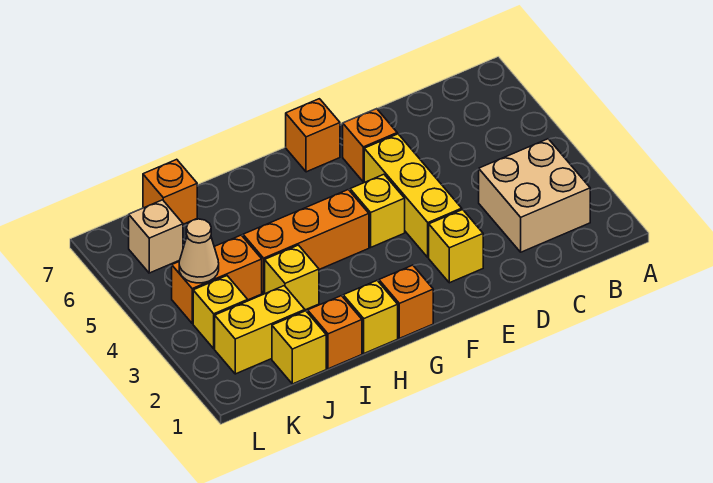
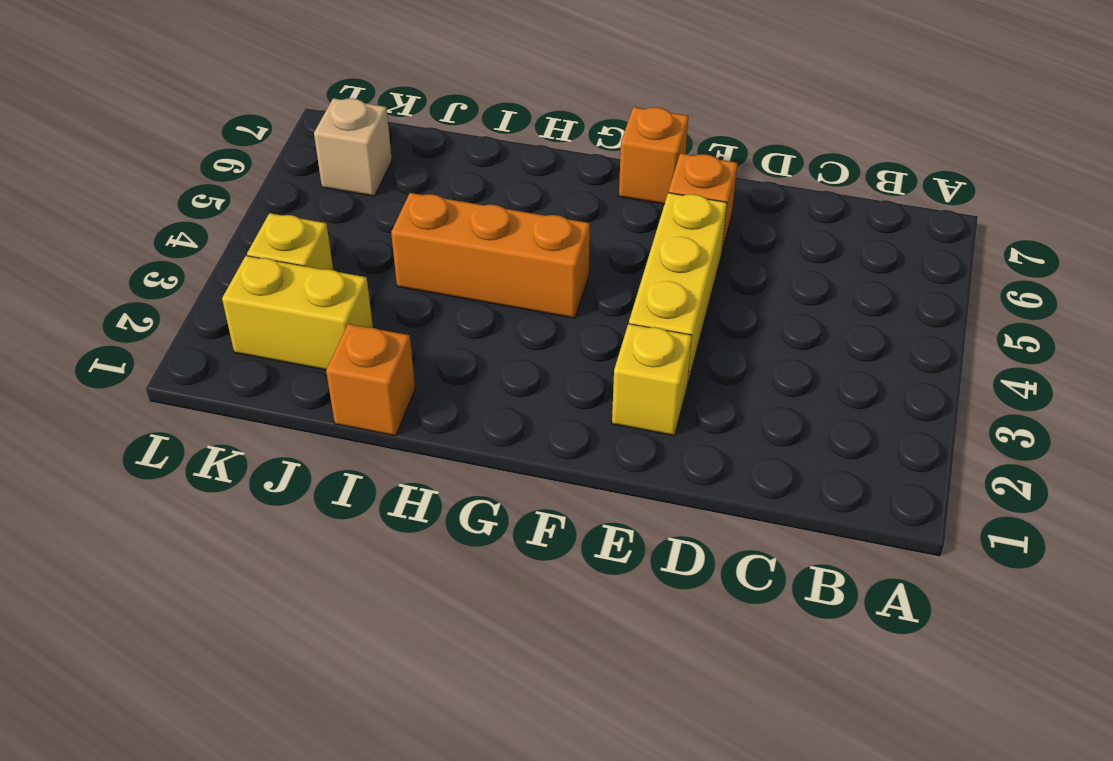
none -> tan 2x2 brick [479,139,590,252]
none -> yellow 1x1 brick [350,174,405,247]
none -> orange 1x1 brick [379,265,433,338]

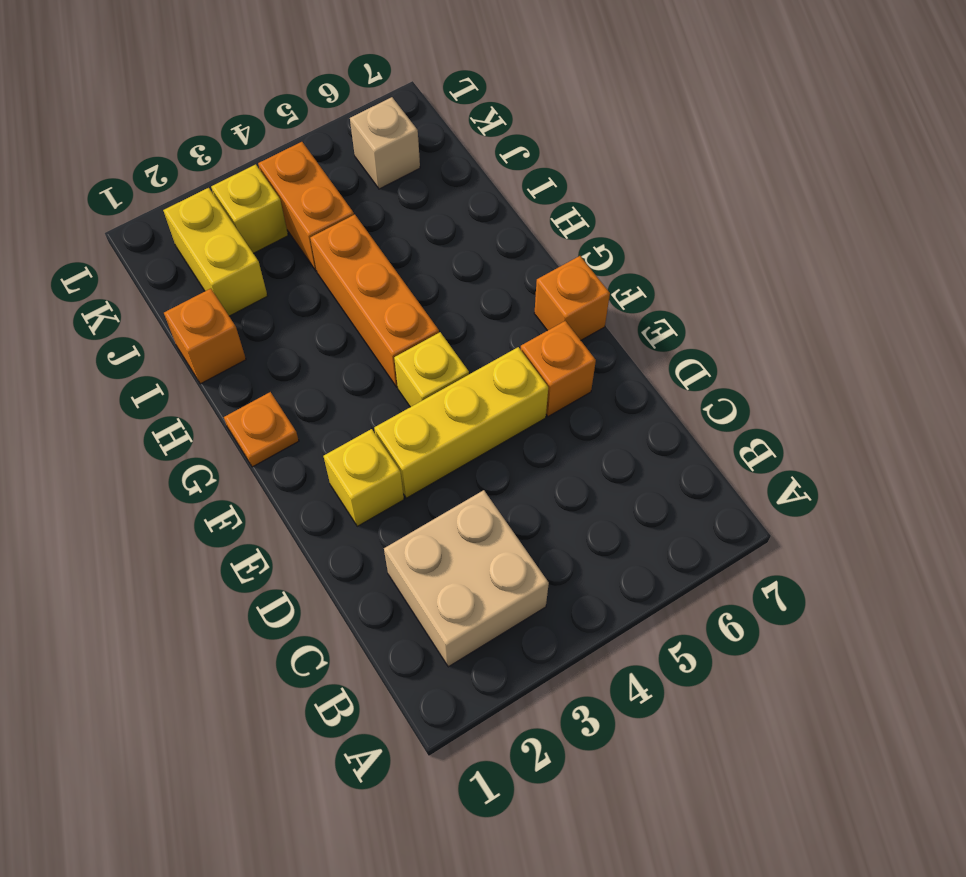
orange 1x1 plate [224,392,299,467] -> orange 1x1 brick [379,265,433,338]
none -> yellow 1x1 brick [343,281,398,353]
none -> yellow 1x1 brick [265,245,319,310]
none -> yellow 1x1 brick [272,311,326,384]

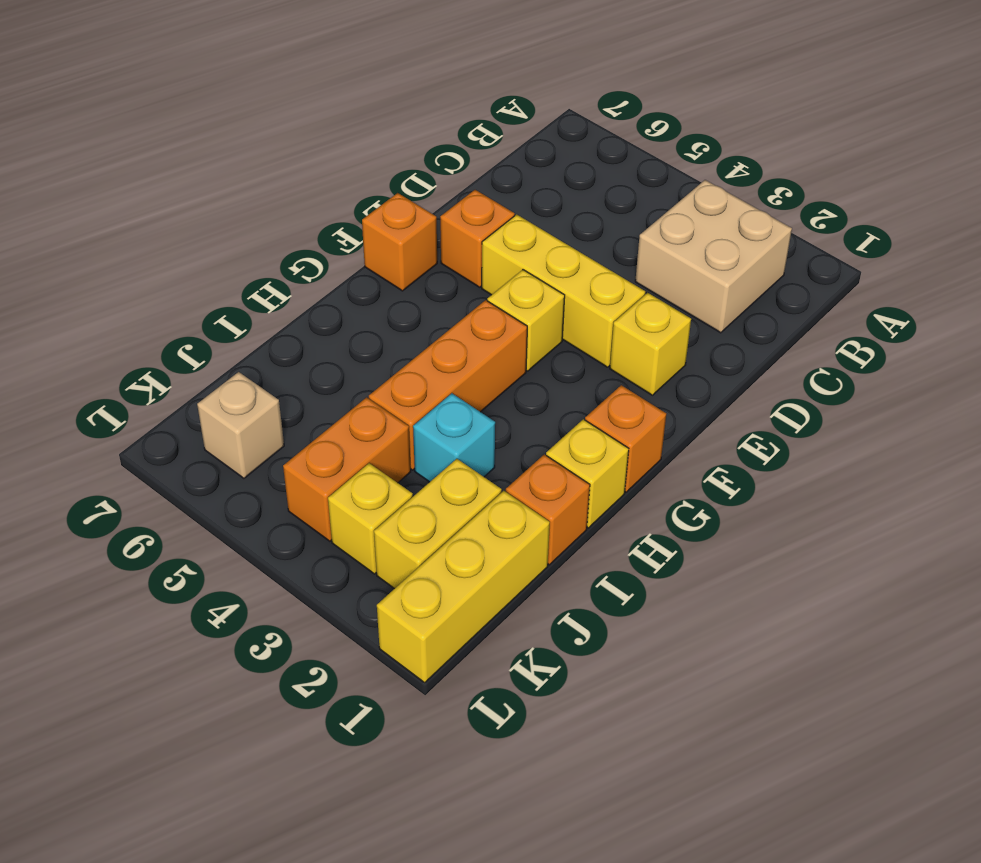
cyan 1x1 brick [413,393,495,482] -> yellow 1x1 brick [265,245,319,310]
yellow 1x3 brick [377,491,550,683] -> yellow 1x1 brick [272,311,326,384]
none -> orange 1x1 brick [143,159,197,224]
none -> tan 1x1 cone [179,219,219,283]

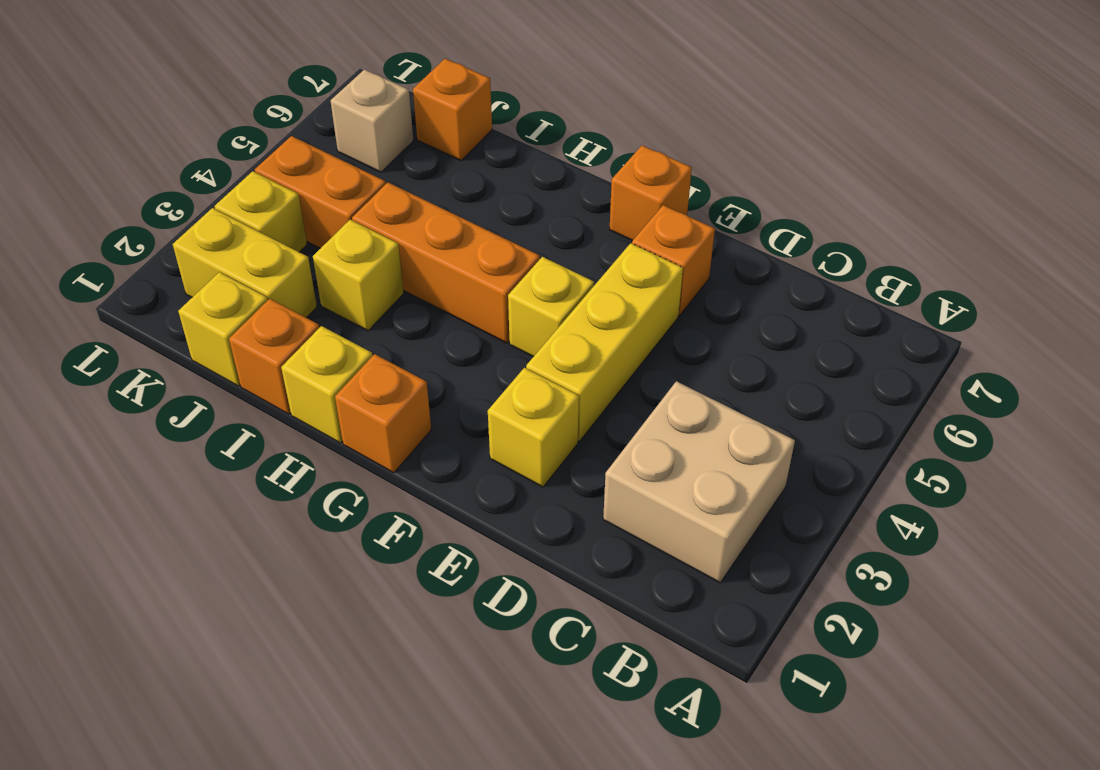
none -> tan 1x1 cone [179,219,219,283]

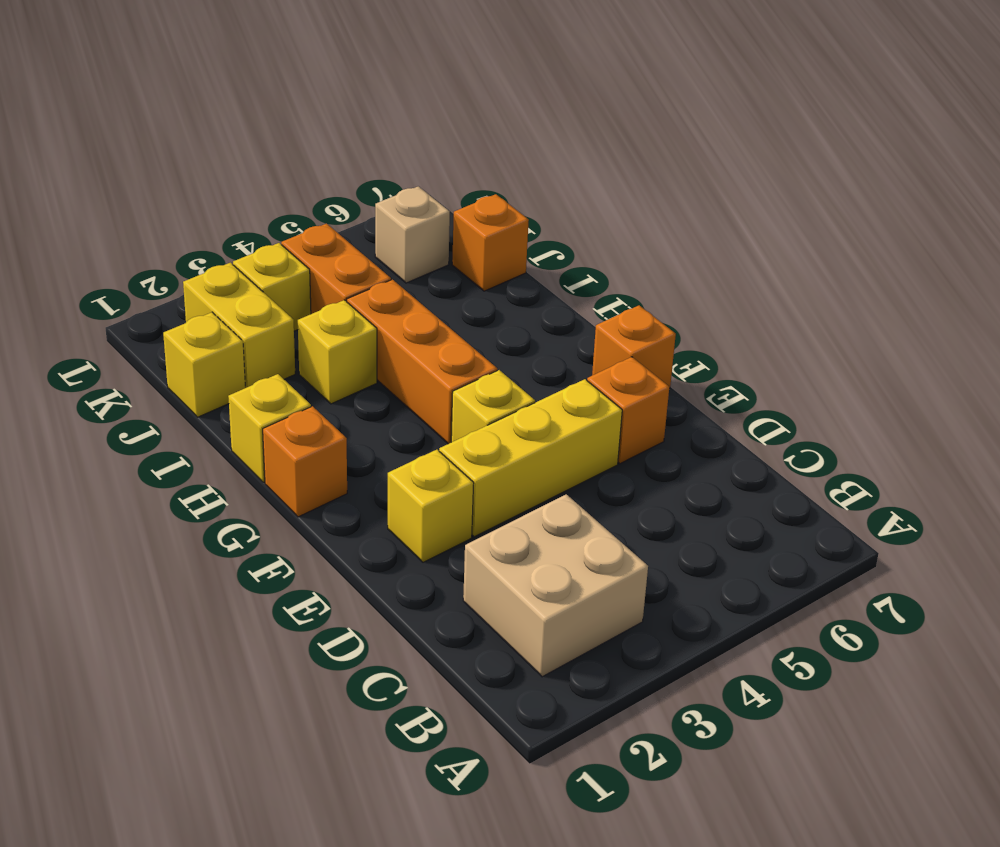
none -> orange 1x1 brick [308,296,362,369]
none -> tan 1x1 cone [179,219,219,283]

